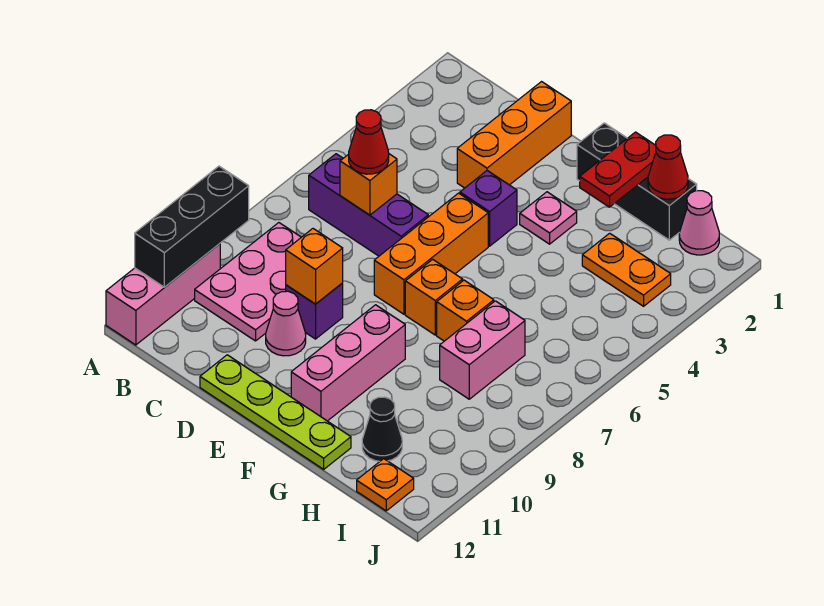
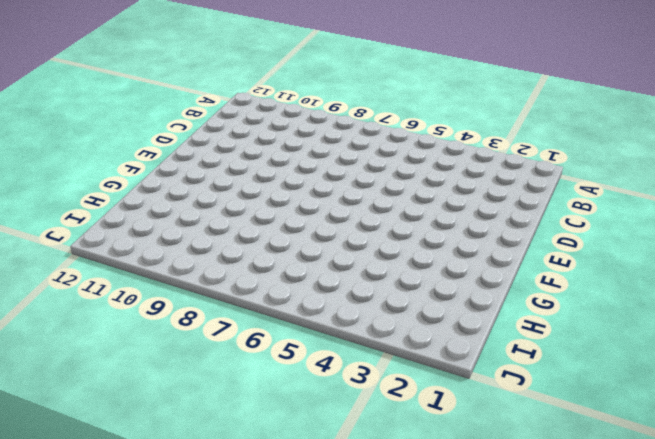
none -> pink 1x3 brick [106,244,220,345]
none -> purple 1x3 brick [309,154,428,256]
none -> pink 2x3 plate [195,223,301,341]

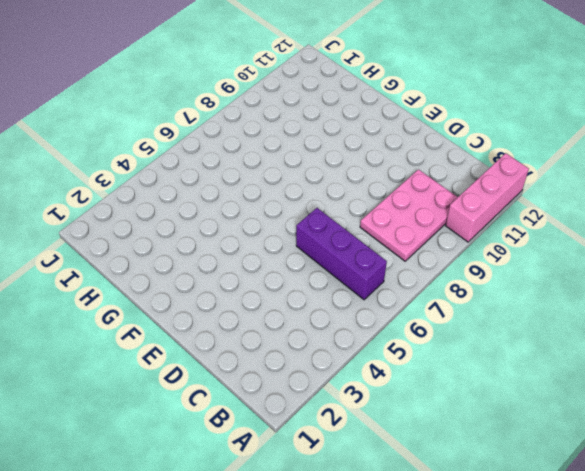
none -> orange 1x3 brick [457,82,571,188]
none -> purple 1x1 brick [286,283,343,339]
none -> pink 1x1 cone [266,291,306,356]

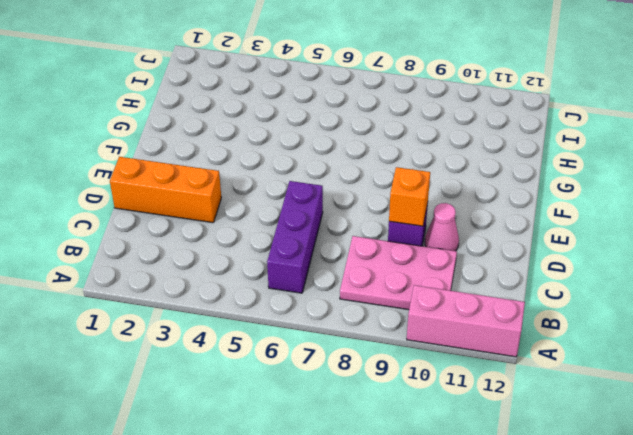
none -> lime 1x4 plate [200,355,351,469]
none -> purple 1x1 brick [460,171,517,246]
none -> orange 1x3 brick [374,193,488,314]

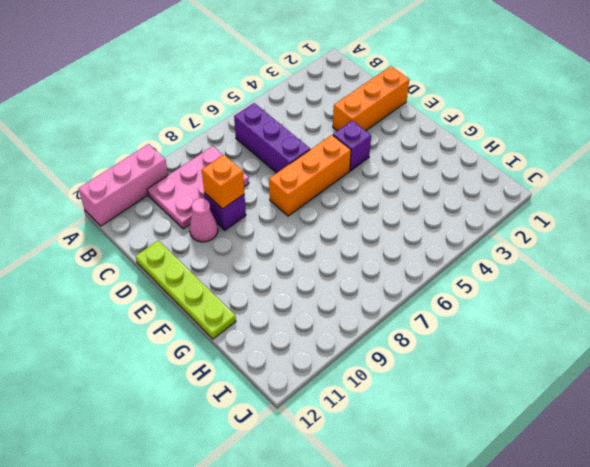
none -> black 1x3 brick [577,123,697,240]
none -> pink 1x1 plate [520,192,577,244]
none -> orange 1x1 brick [405,259,463,335]

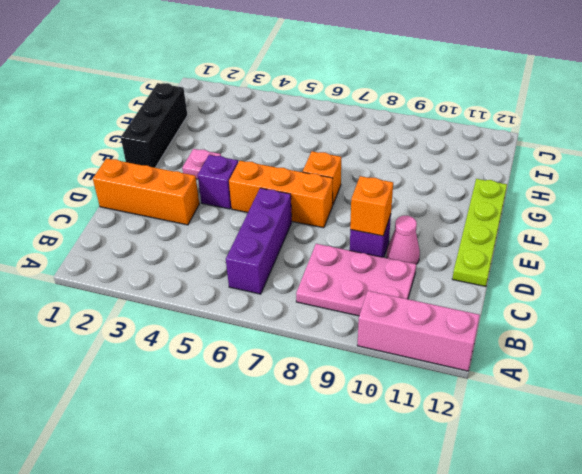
none -> pink 1x3 brick [291,305,405,421]
none -> orange 1x1 brick [437,280,494,341]
none -> orange 1x2 plate [582,233,671,306]

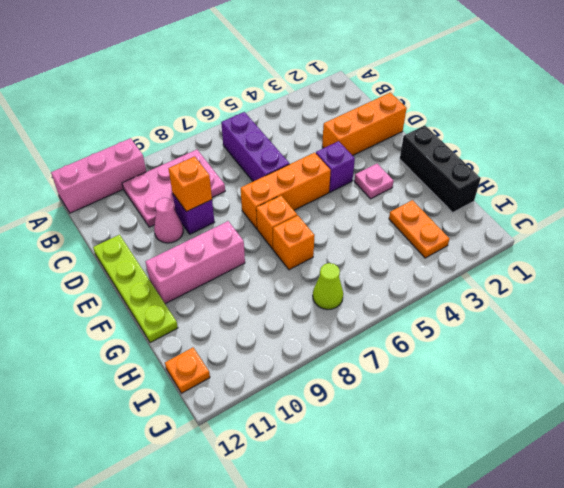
lime 1x1 cone [313,263,343,309] -> none
none -> pink 1x2 brick [440,301,525,399]
none -> black 1x1 cone [362,397,402,462]
none -> pink 1x1 cone [679,191,719,255]

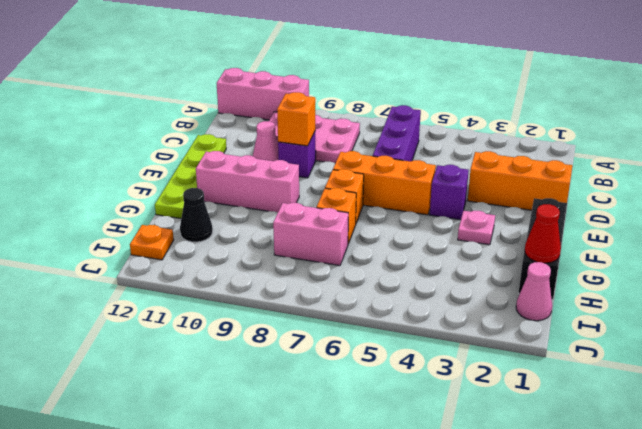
none -> orange 1x2 plate [582,233,671,306]
none -> black 1x3 brick [135,166,249,287]
none -> orange 1x1 brick [340,154,397,215]

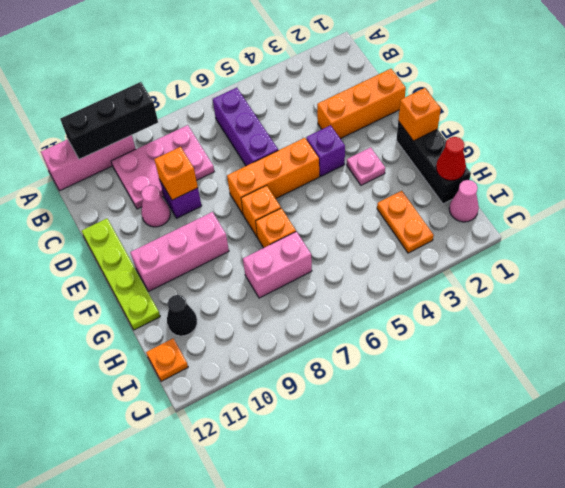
orange 1x1 brick [398,88,441,141] -> orange 1x1 brick moved to [340,154,397,215]
none -> red 1x2 plate [580,132,656,207]
none -> red 1x1 cone [349,110,389,174]

